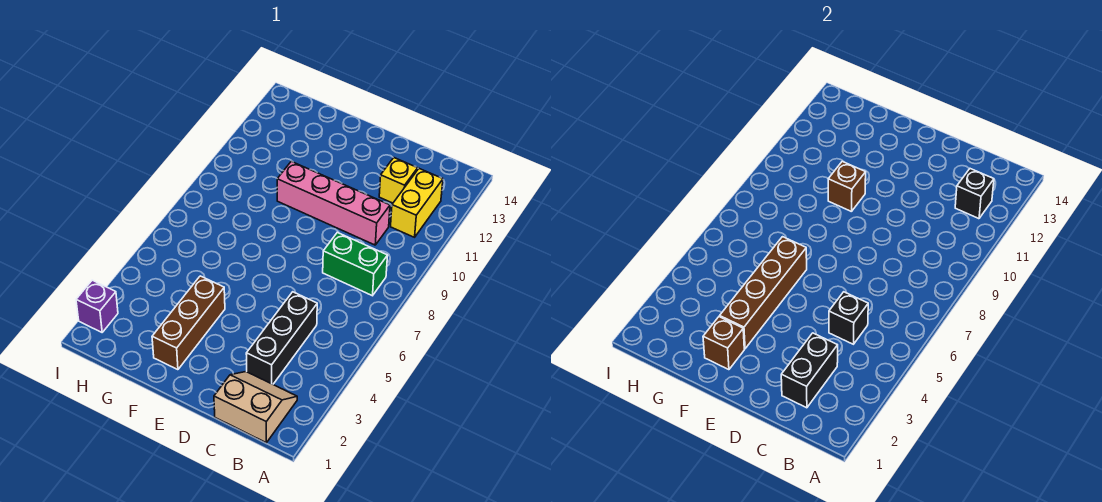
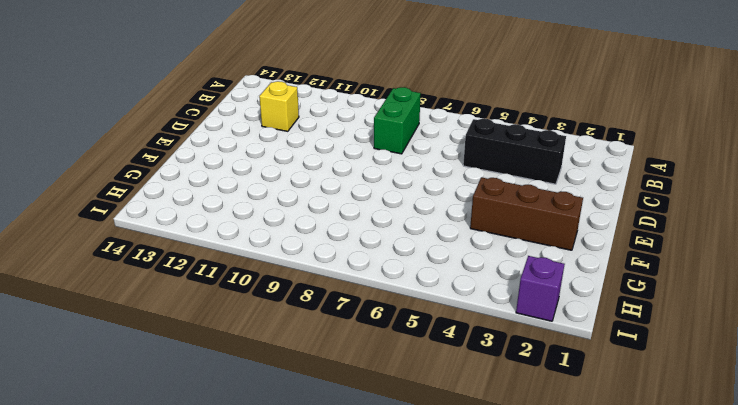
none -> tan 2x2 slope [214,372,297,443]
none -> yellow 1x2 brick [391,169,443,237]
none -> pink 1x4 brick [277,161,390,245]

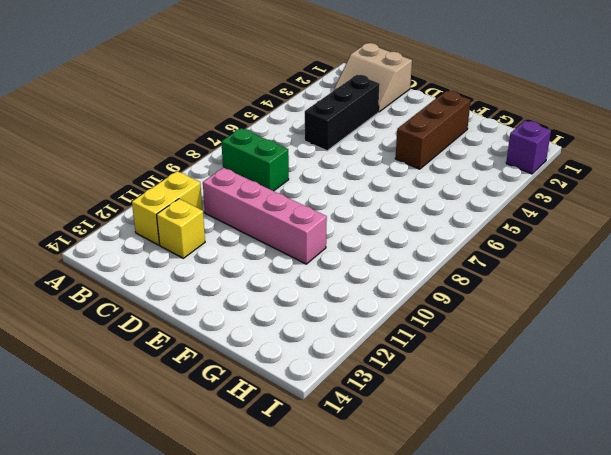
none -> black 1x1 brick [955,169,994,219]
none -> black 1x2 brick [781,333,838,408]
none -> black 1x1 brick [829,292,868,344]

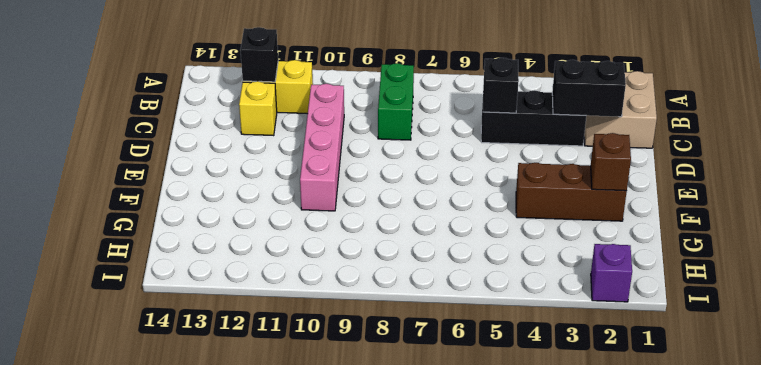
none -> brown 1x4 brick [720,237,807,349]
none -> brown 1x1 brick [828,161,866,212]

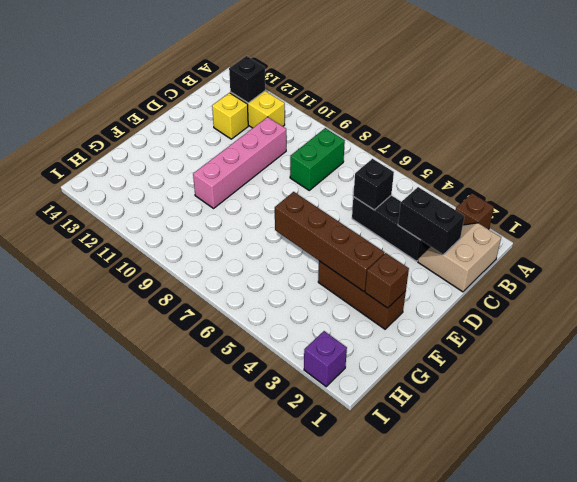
brown 1x1 brick [456,193,494,229] -> brown 1x1 brick moved to [828,161,866,212]

